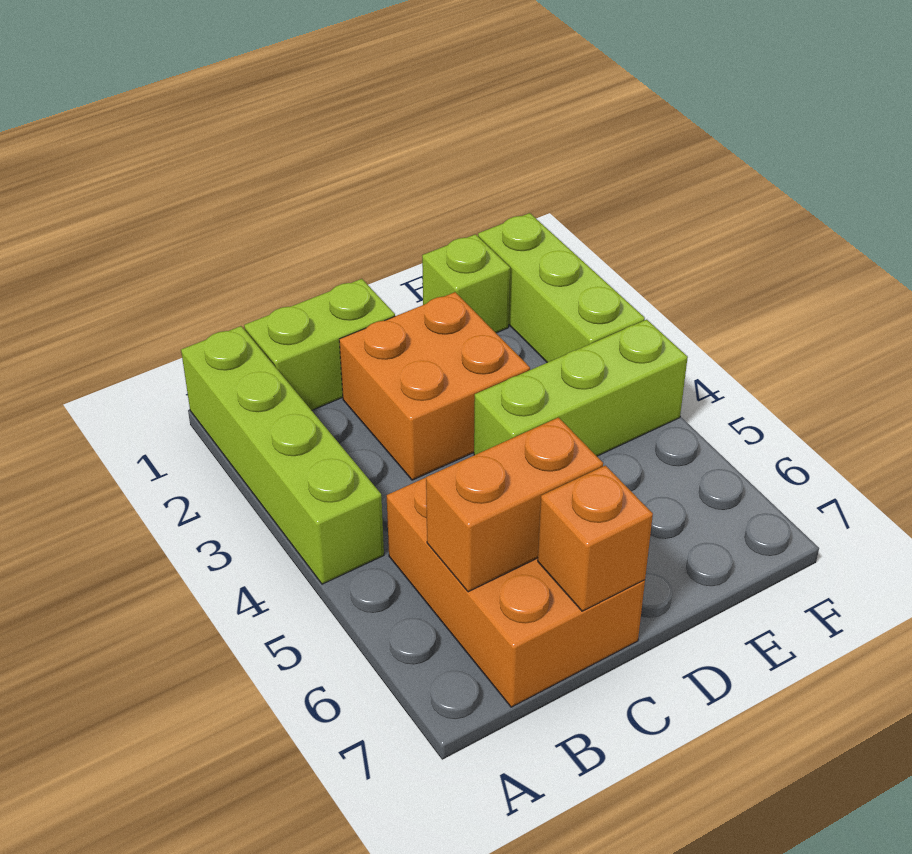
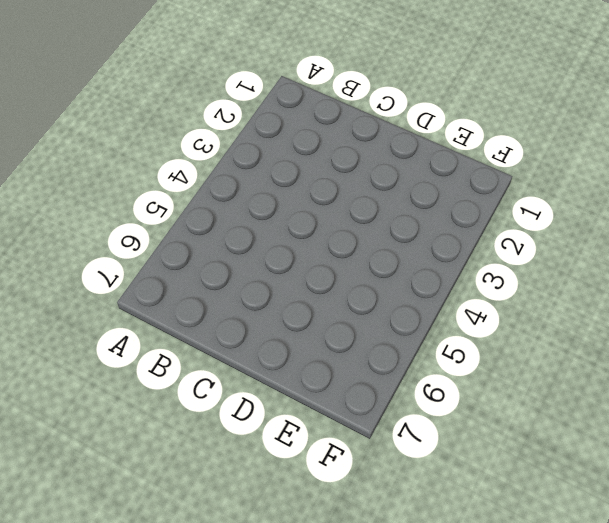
none -> lime 1x4 brick [181,326,384,584]
none -> lime 1x2 brick [244,279,395,410]

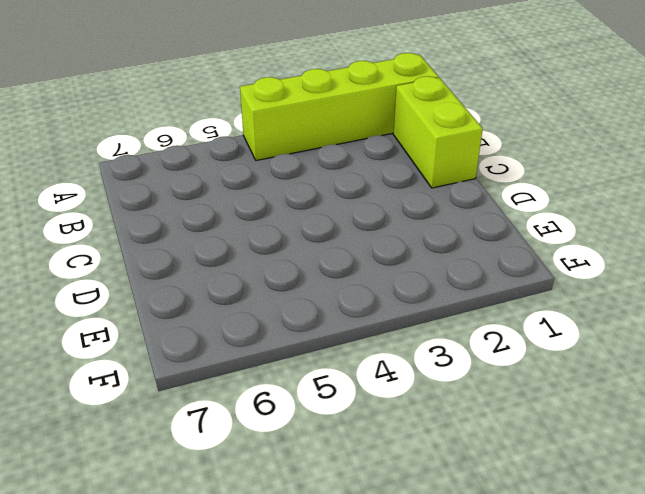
none -> orange 2x3 brick [387,478,645,707]
none -> orange 2x2 brick [339,292,530,480]

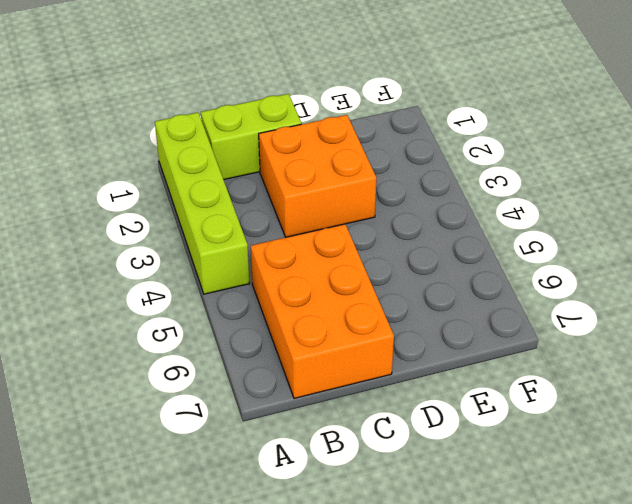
none -> lime 1x3 brick [474,320,688,456]
none -> lime 1x1 brick [422,234,510,333]

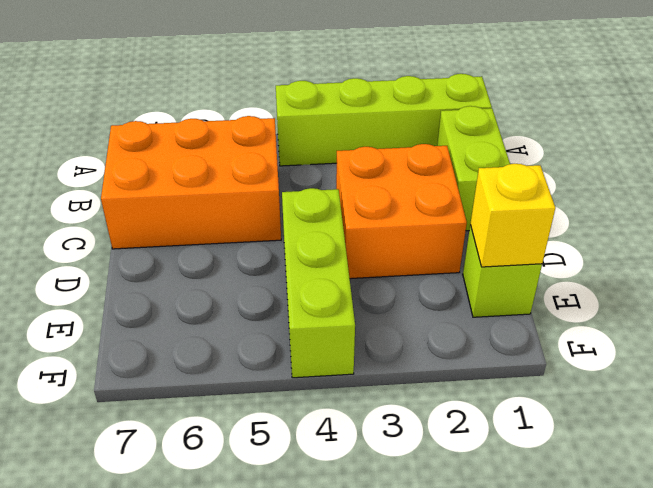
yellow 1x1 brick [470,164,555,267] -> none
none -> lime 1x3 brick [478,213,645,363]
none -> orange 1x2 brick [426,418,603,592]

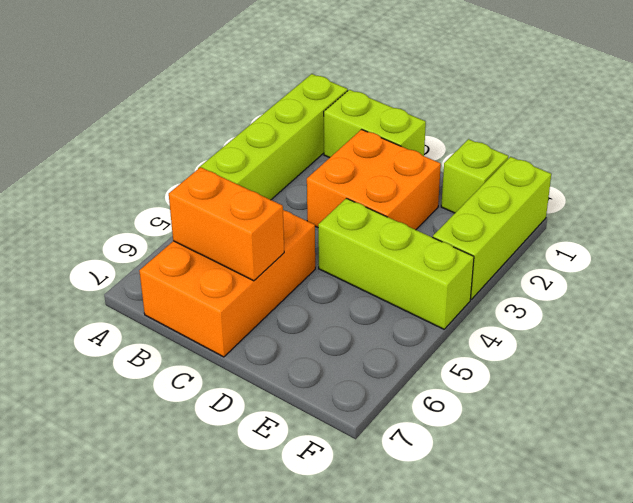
none -> orange 1x1 brick [538,465,653,611]

